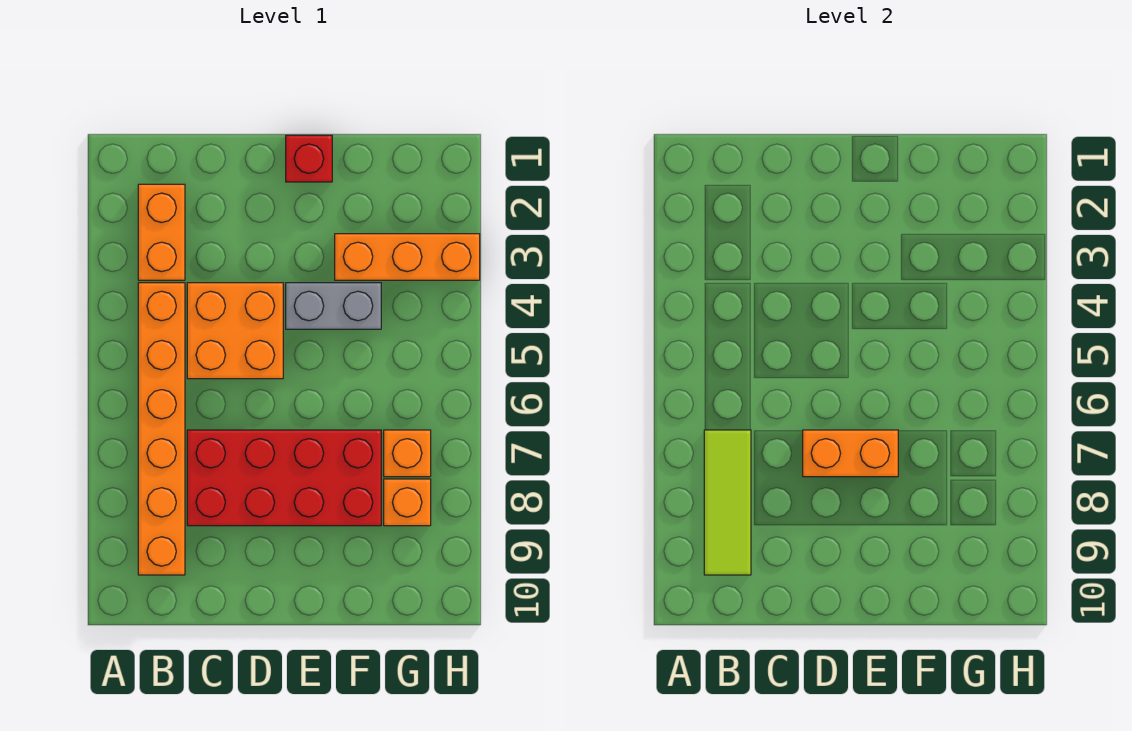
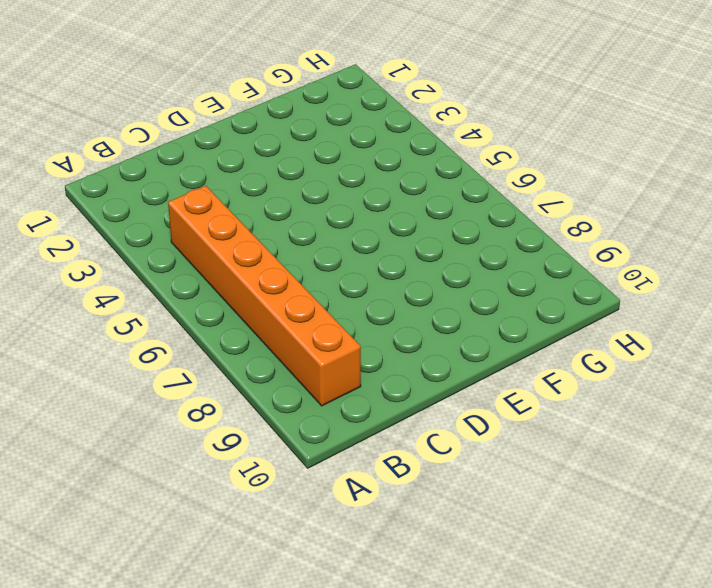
none -> orange 1x2 brick [138,184,185,280]
none -> orange 2x2 brick [187,283,283,379]

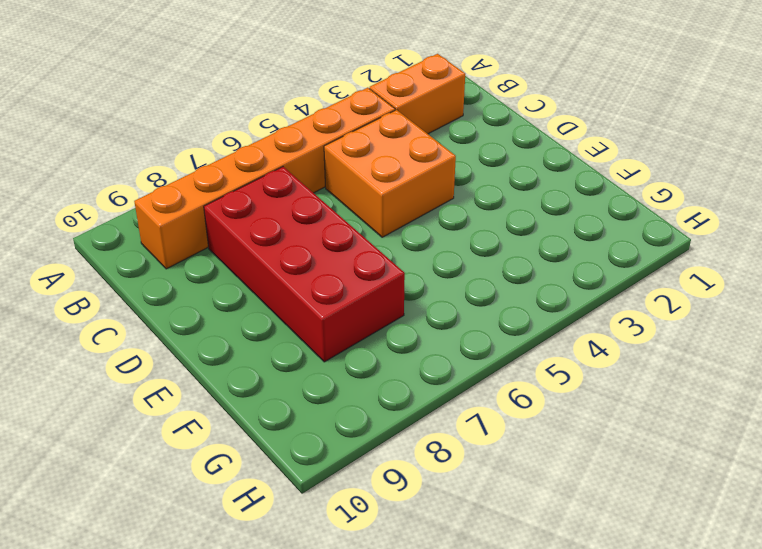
none -> red 1x1 brick [286,135,332,182]
none -> grey 1x2 brick [286,283,381,329]

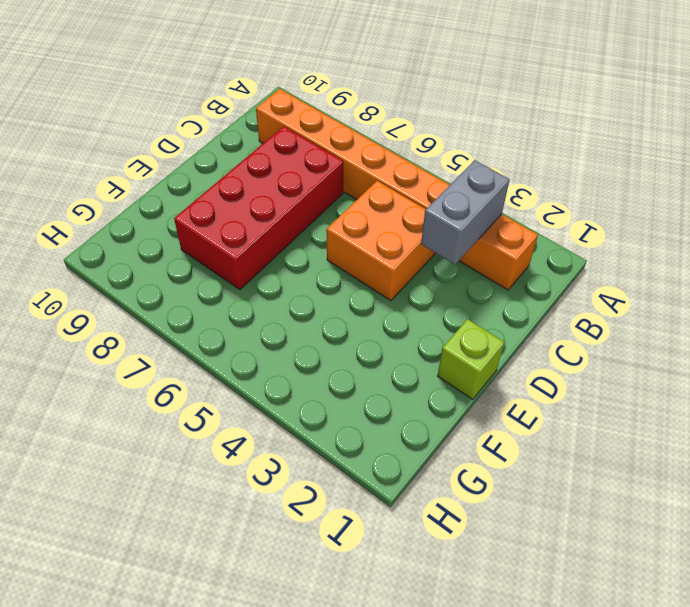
grey 1x2 brick [421,160,510,264] -> grey 1x2 brick moved to [286,283,381,329]
lime 1x1 brick [438,319,504,399] -> red 1x1 brick [286,135,332,182]
none -> orange 1x3 brick [335,234,480,280]
none -> orange 1x1 brick [384,430,431,477]

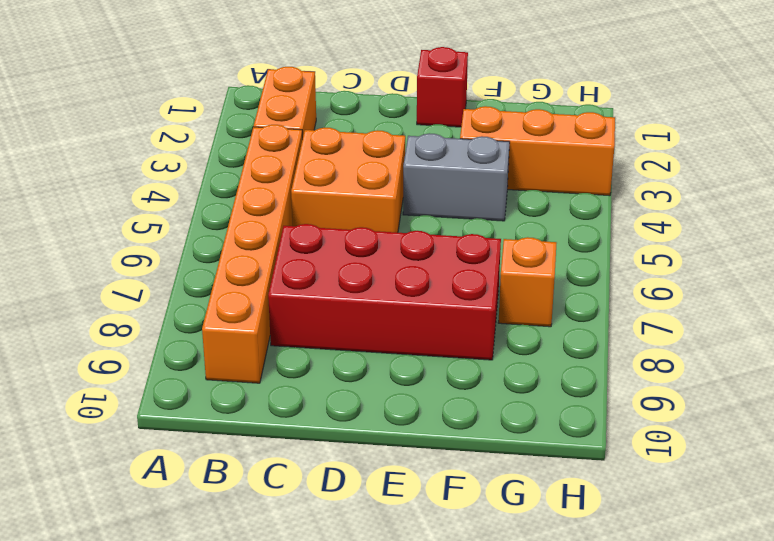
none -> orange 1x1 brick [384,479,431,526]
none -> lime 1x3 tile [704,430,751,575]

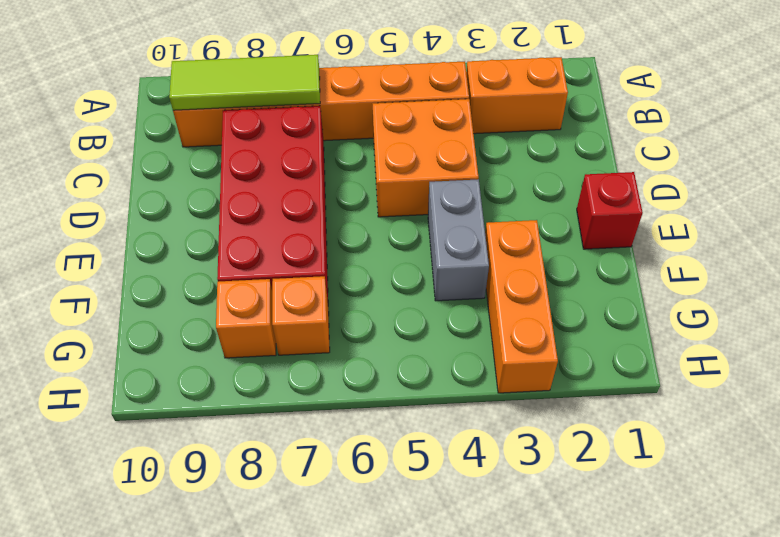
none -> orange 1x2 brick [803,430,898,477]

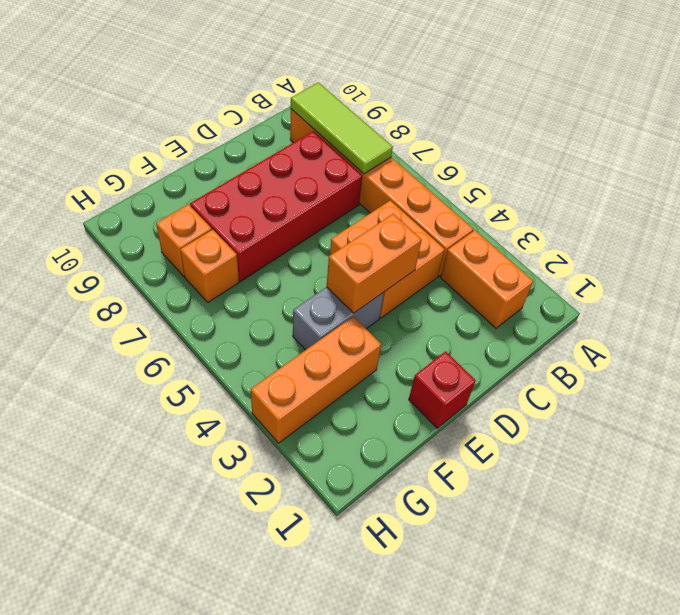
orange 1x2 brick [327,214,422,313] -> orange 1x2 brick moved to [803,430,898,477]

